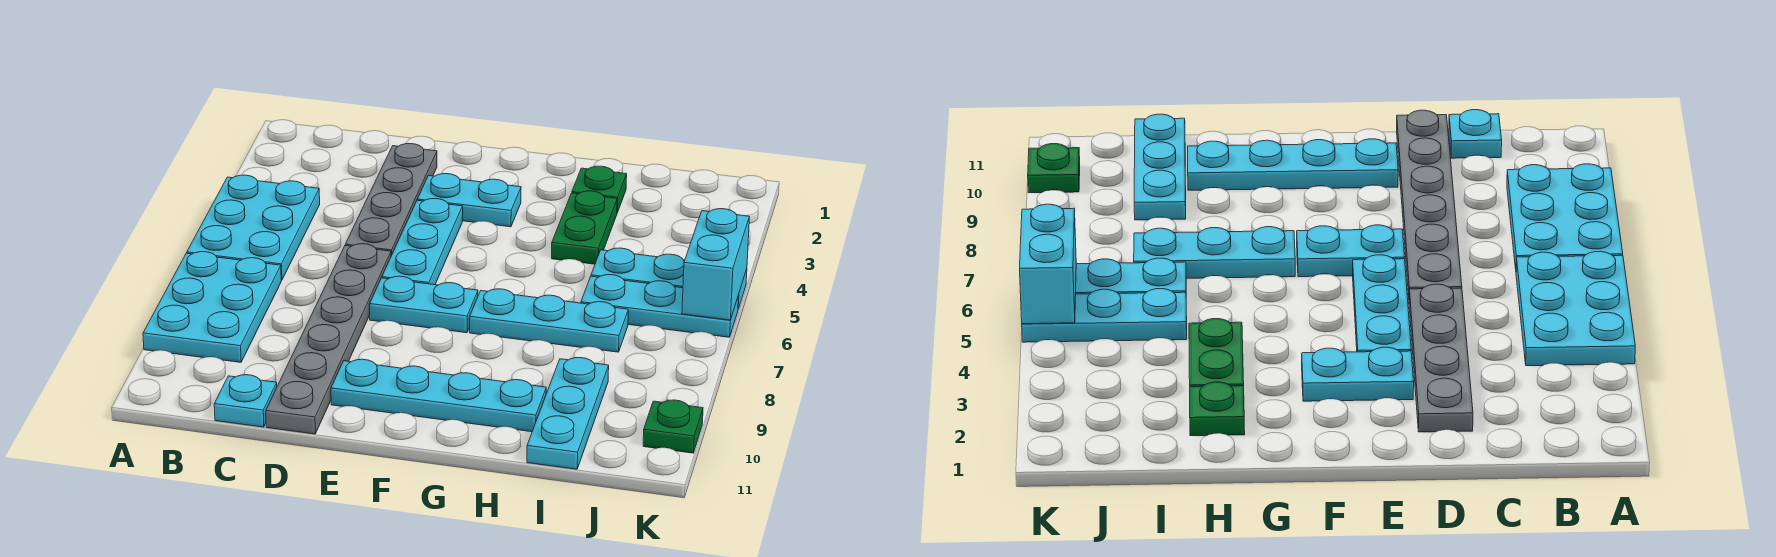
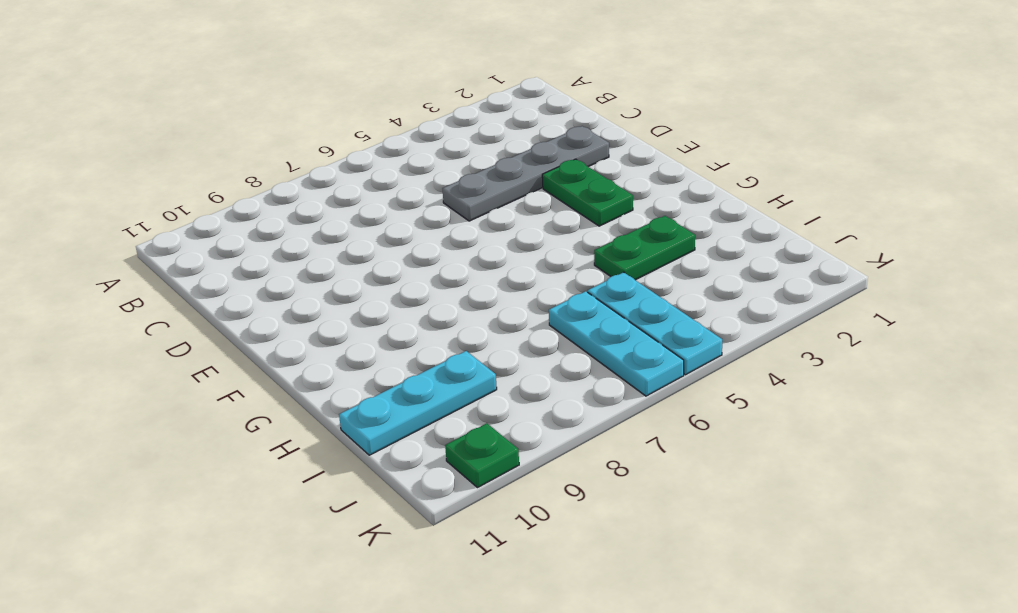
green 1x2 plate [542,159,633,226] -> cyan 1x2 plate [417,174,521,227]
none -> cyan 2x3 plate [187,175,320,280]
none -> cyan 2x3 plate [143,252,281,362]
none -> cyan 1x1 plate [214,375,277,427]

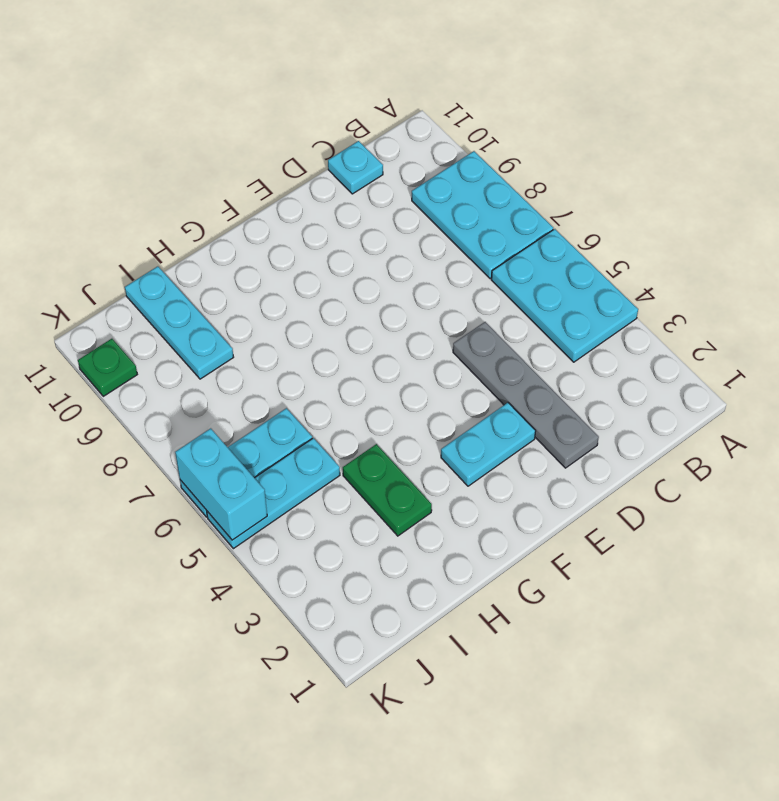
none -> grey 1x6 plate [266,244,391,434]
none -> cyan 1x3 plate [382,198,463,285]
none -> cyan 1x2 plate [370,276,478,333]

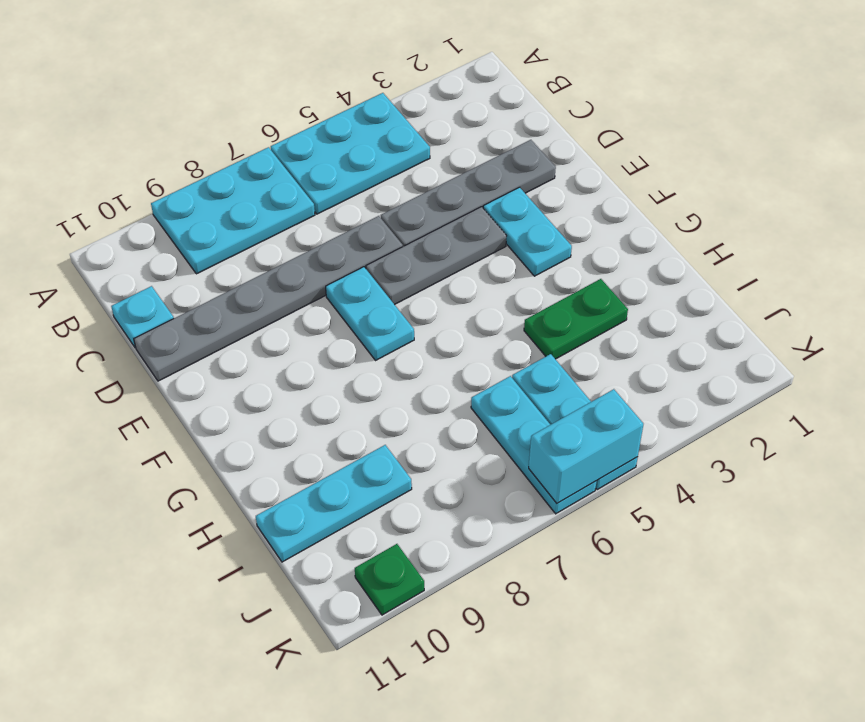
grey 1x3 plate [366,207,507,305] -> cyan 1x3 plate [382,198,463,285]
none -> cyan 1x4 plate [331,359,546,432]
none -> cyan 1x3 plate [470,289,628,352]
none -> green 1x1 plate [572,166,627,213]

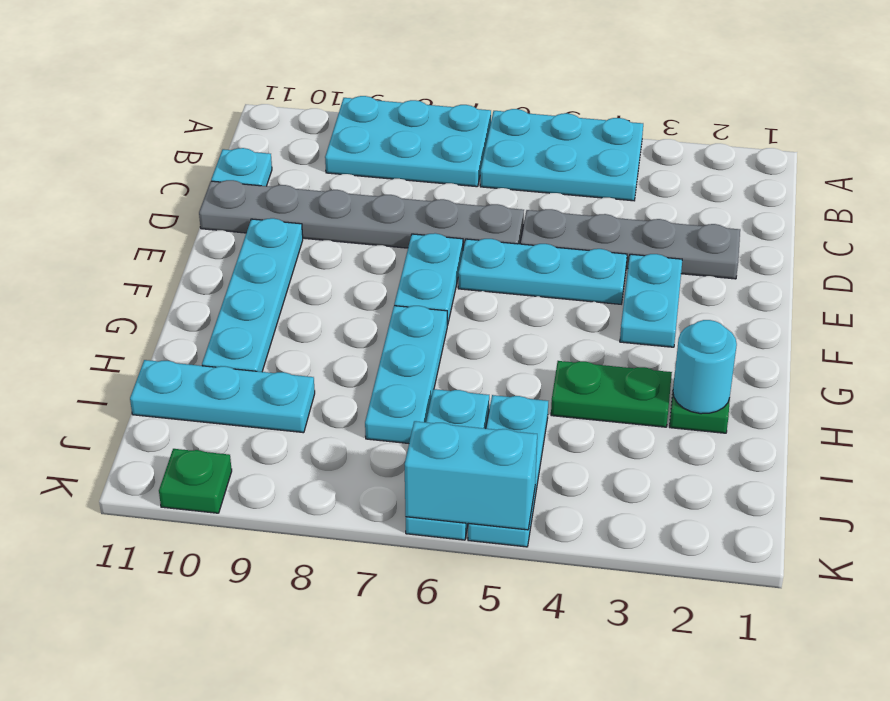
cyan 1x1 round brick [673,320,737,414] -> none

